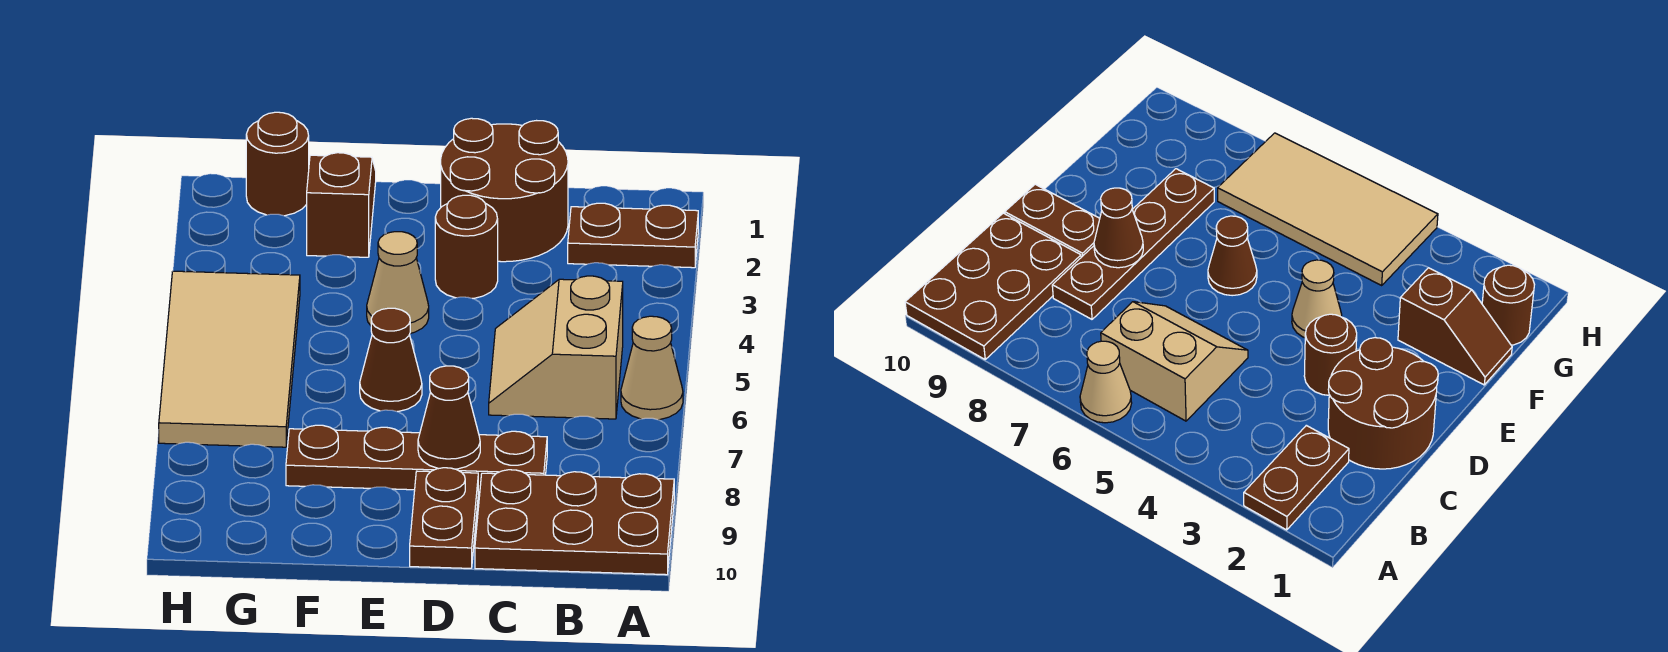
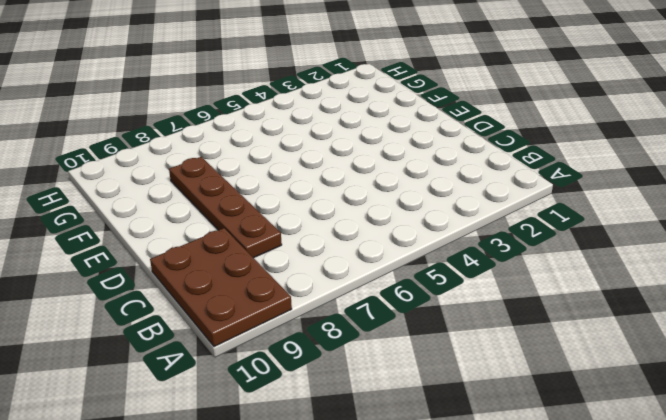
none -> brown 1x2 plate [568,203,698,268]
none -> tan 1x1 cone [621,316,683,420]
none -> tan 2x2 slope [489,276,623,419]

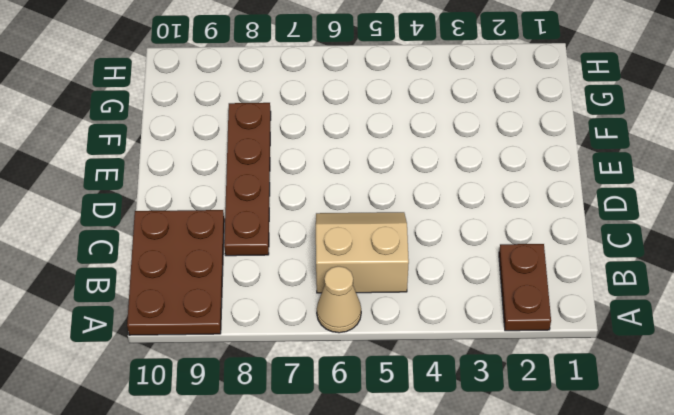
none -> brown 2x2 round brick [441,118,568,262]
none -> brown 1x1 round brick [435,195,498,298]
none -> brown 1x2 plate [410,468,478,568]

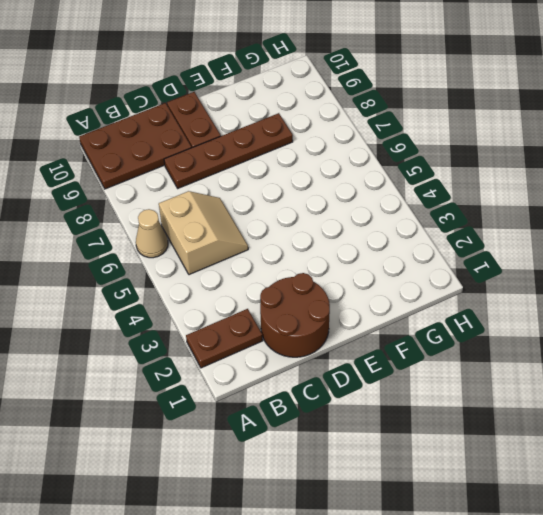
none -> brown 1x1 round brick [435,195,498,298]
none -> tan 1x1 cone [367,232,429,333]
none -> brown 1x1 cone [360,308,422,412]

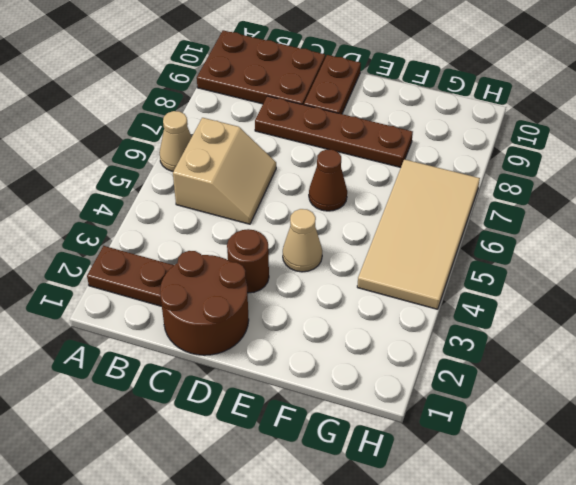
none -> brown 1x2 slope [307,153,376,257]
none -> brown 1x1 round brick [246,112,309,216]
none -> brown 1x1 cone [418,366,480,469]

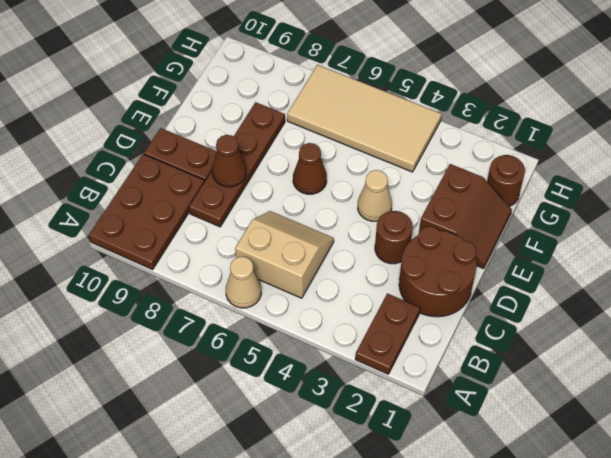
brown 2x2 slope [419,164,512,269] -> brown 1x2 slope [307,153,376,257]

